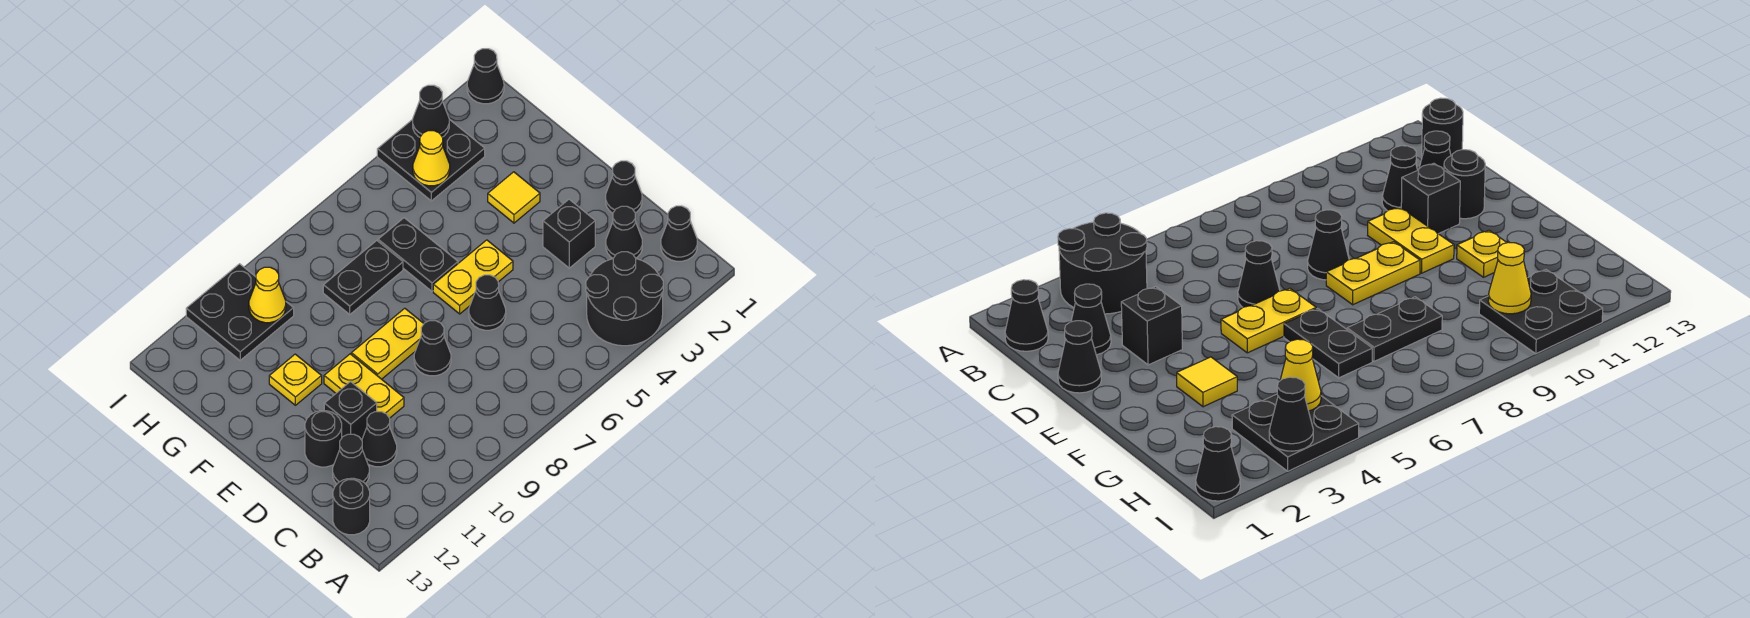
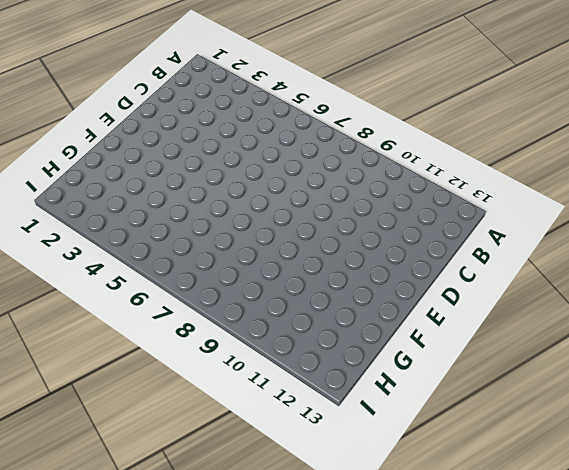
none -> black 2x2 round brick [586,252,663,346]
none -> black 1x1 cone [661,206,697,261]
none -> black 1x1 round brick [333,478,370,535]

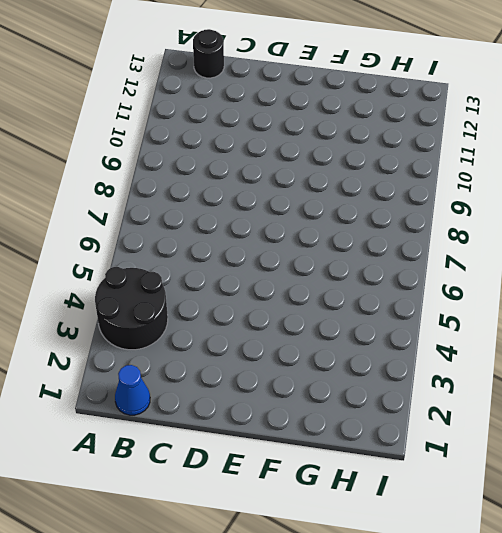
blue 1x1 cone [115,365,150,415] -> black 1x1 cone [661,206,697,261]
none -> black 1x1 cone [606,206,642,258]
none -> black 1x1 cone [362,412,397,467]
none -> black 1x1 cone [333,434,369,484]

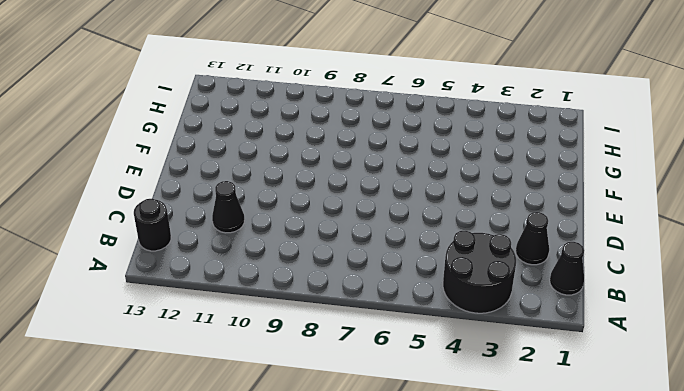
none -> black 1x1 cone [333,434,369,484]
none -> black 1x1 cone [606,161,642,213]
none -> black 1x1 brick [543,199,595,268]

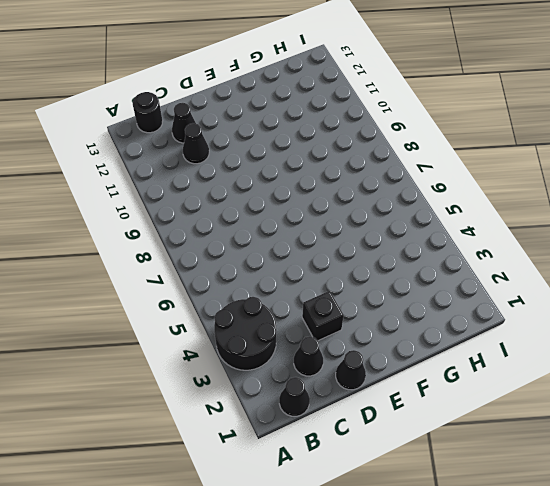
none -> black 1x1 cone [469,275,506,330]
none -> black 1x1 cone [414,321,451,376]
none -> yellow 1x2 plate [324,354,404,418]

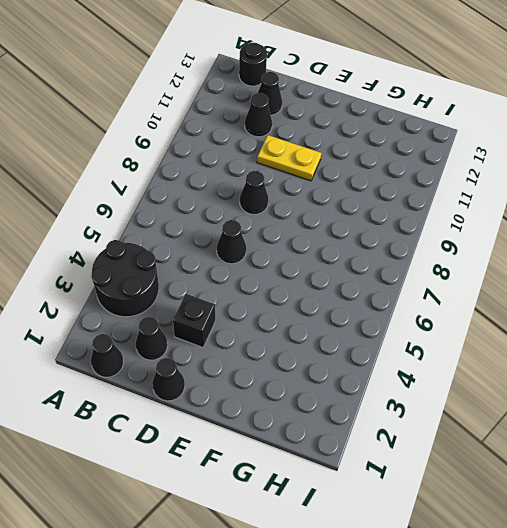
none -> black 1x1 brick [324,382,377,440]
none -> black 1x1 round brick [305,411,342,467]
none -> yellow 1x2 plate [433,240,513,314]

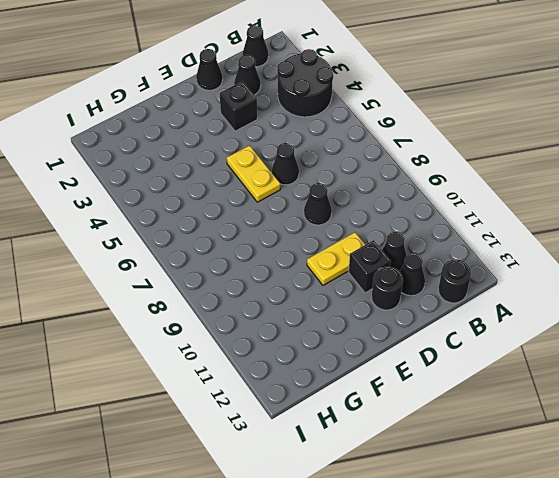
none -> yellow 1x2 plate [351,308,424,379]
none -> yellow 1x1 tile [488,172,540,223]
none -> black 1x2 plate [378,218,458,291]

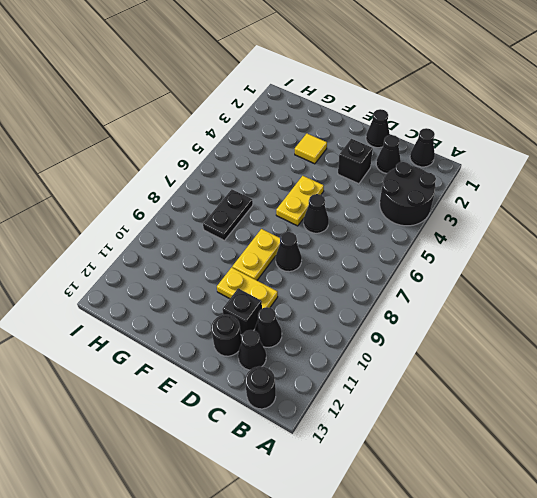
none -> black 1x2 plate [378,218,458,291]
none -> yellow 1x1 plate [269,354,322,405]
none -> black 2x2 plate [377,119,485,201]

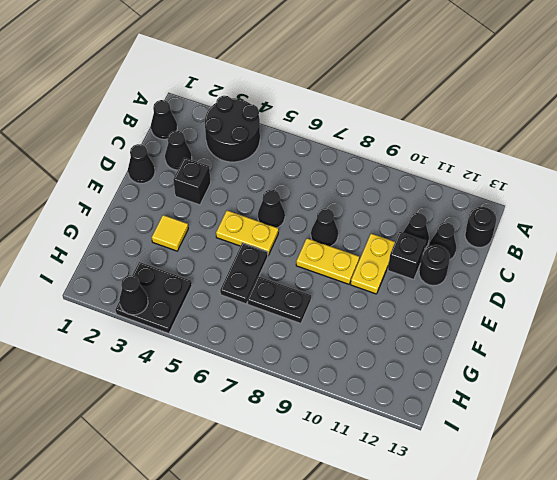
none -> yellow 1x1 plate [269,354,322,405]
none -> black 2x2 plate [186,264,294,360]
none -> black 1x1 cone [467,49,504,104]

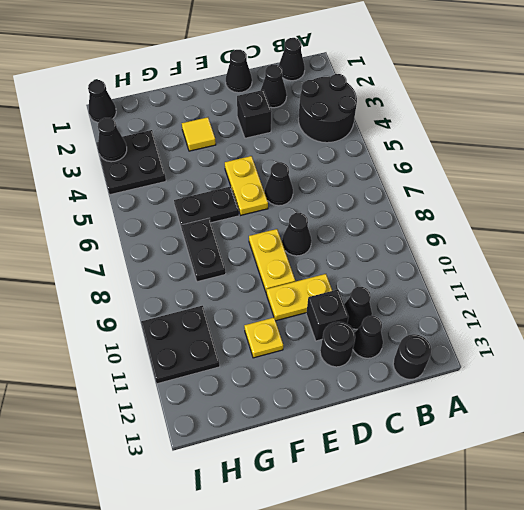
none -> yellow 1x1 cone [413,131,450,186]
none -> yellow 1x1 cone [249,267,286,323]

